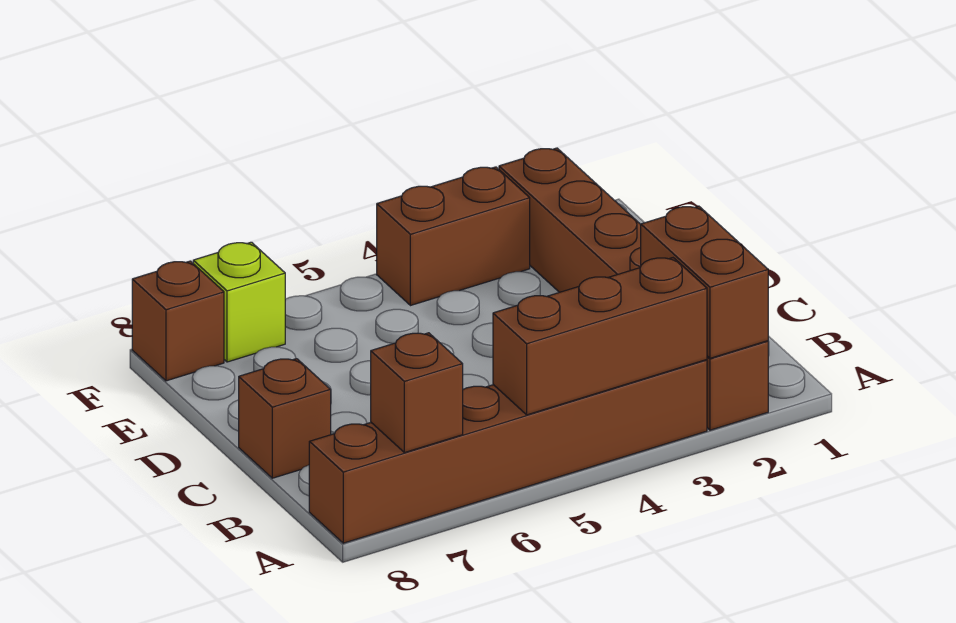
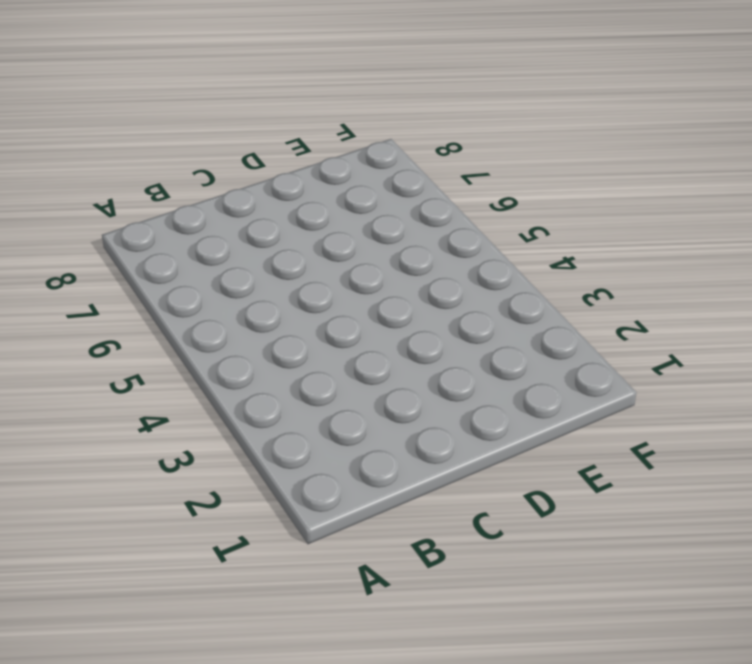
none -> brown 1x6 brick [499,148,768,430]
none -> brown 1x6 brick [309,360,707,543]

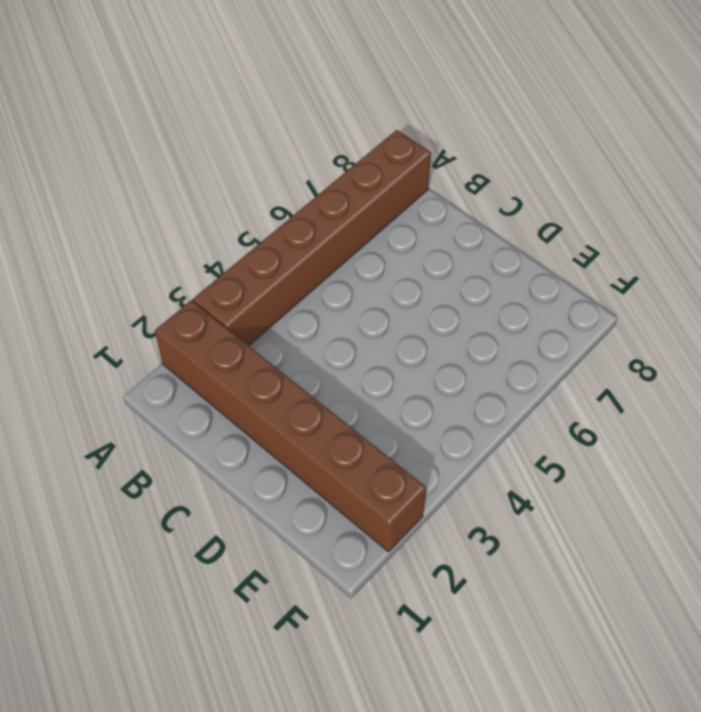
none -> brown 1x1 brick [239,359,331,478]
none -> brown 1x2 brick [377,167,530,306]

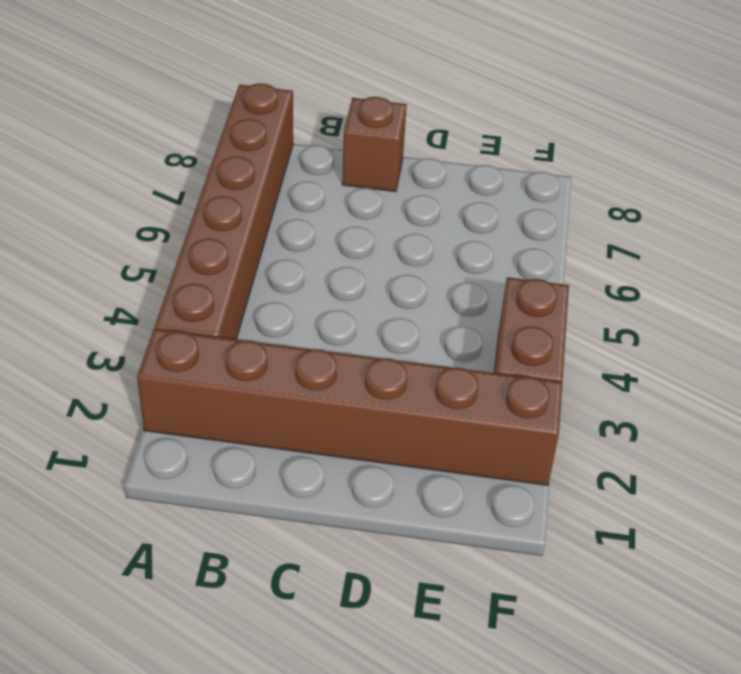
none -> lime 1x1 brick [193,242,285,362]
none -> brown 1x1 brick [132,261,224,381]

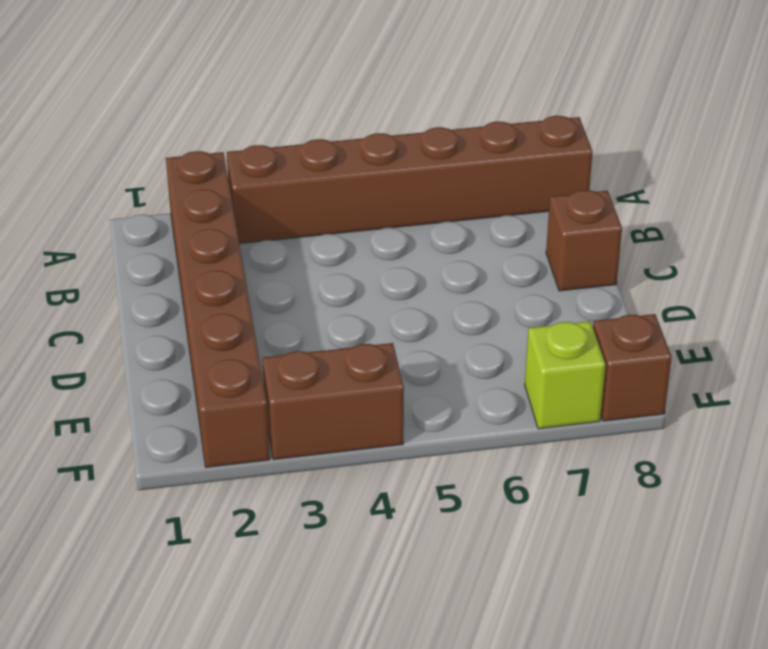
none -> brown 1x2 brick [641,206,768,358]
none -> brown 1x3 brick [493,258,707,415]

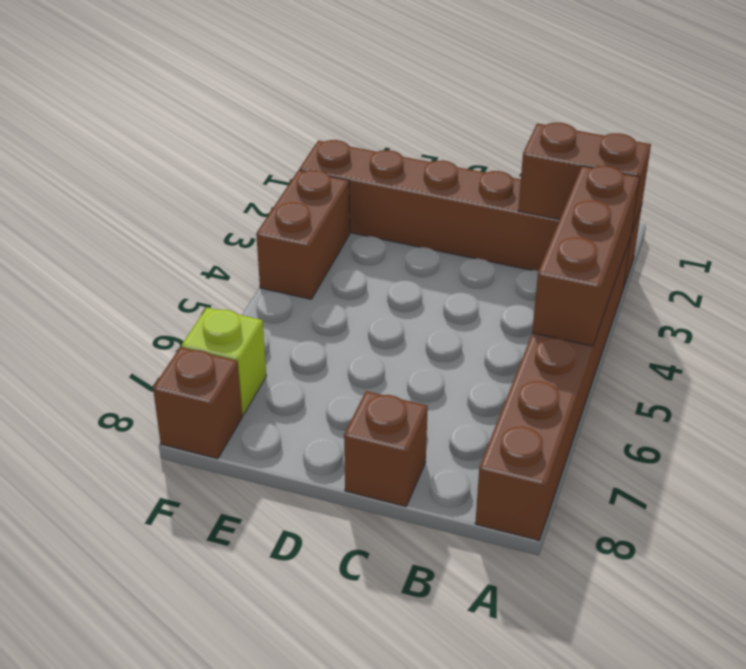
none -> brown 1x1 brick [371,333,463,453]

